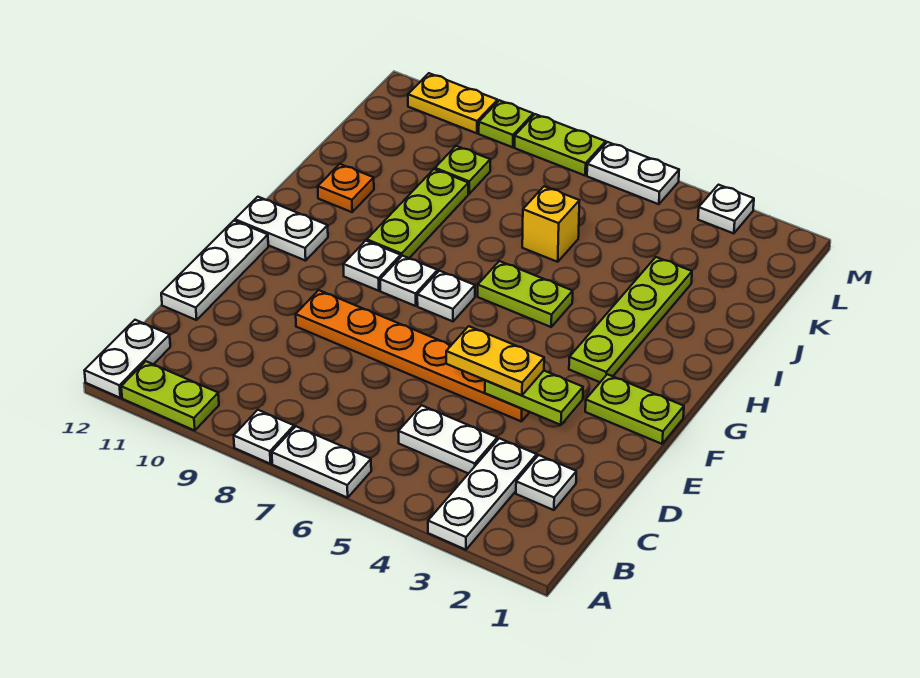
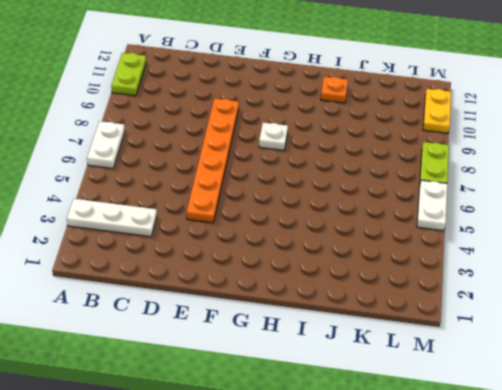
none -> white 1x1 plate [234,410,294,464]
none -> white 1x2 plate [84,320,170,398]
none -> white 1x1 plate [516,455,576,510]

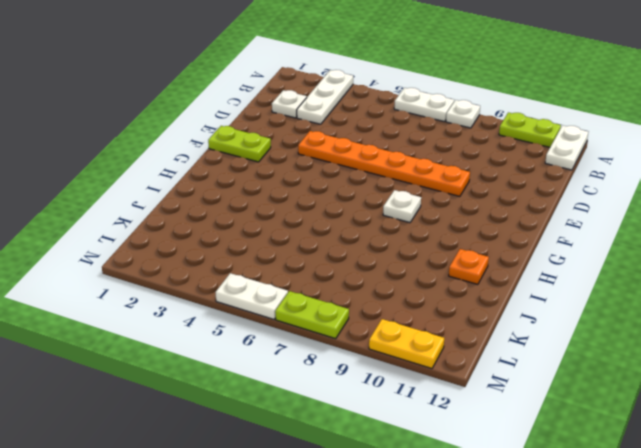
none -> white 1x2 plate [398,405,497,474]
none -> white 1x3 plate [161,221,268,320]
none -> lime 1x4 plate [569,257,692,382]

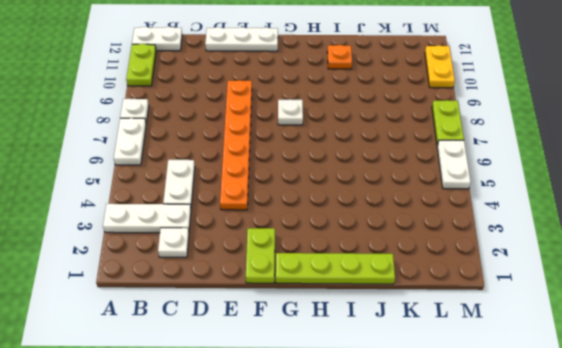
lime 1x4 plate [276,253,395,284] -> lime 1x4 plate moved to [569,257,692,382]
none -> white 1x1 plate [417,271,475,321]
none -> white 1x1 plate [343,241,401,291]
none -> white 1x2 plate [235,197,328,261]

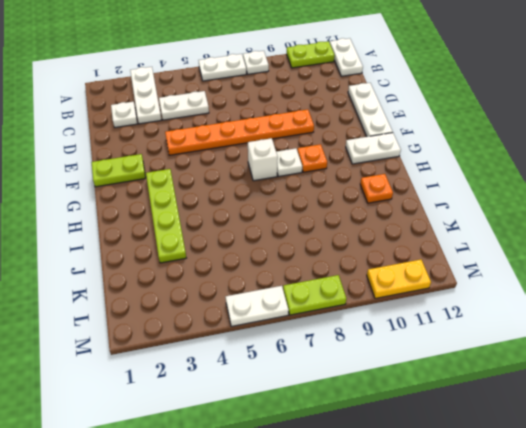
white 1x1 brick [248,138,278,181] -> white 1x1 plate [417,271,475,321]
orange 1x1 plate [298,144,327,172] -> white 1x1 plate [343,241,401,291]
none -> lime 1x2 plate [478,261,573,327]
none -> lime 1x3 plate [367,169,468,258]
none -> yellow 1x1 brick [522,186,580,262]

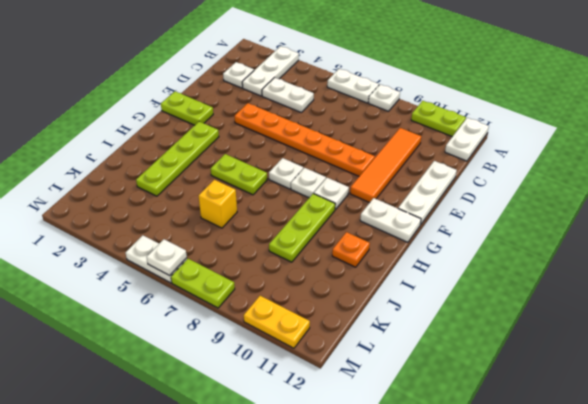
orange 1x4 tile [350,128,421,203] -> none
white 1x1 plate [147,239,187,276] -> white 1x1 plate moved to [698,185,754,234]
none -> lime 1x1 plate [435,146,490,194]
none -> lime 1x1 plate [479,100,533,147]
none -> lime 1x2 plate [485,371,583,425]

